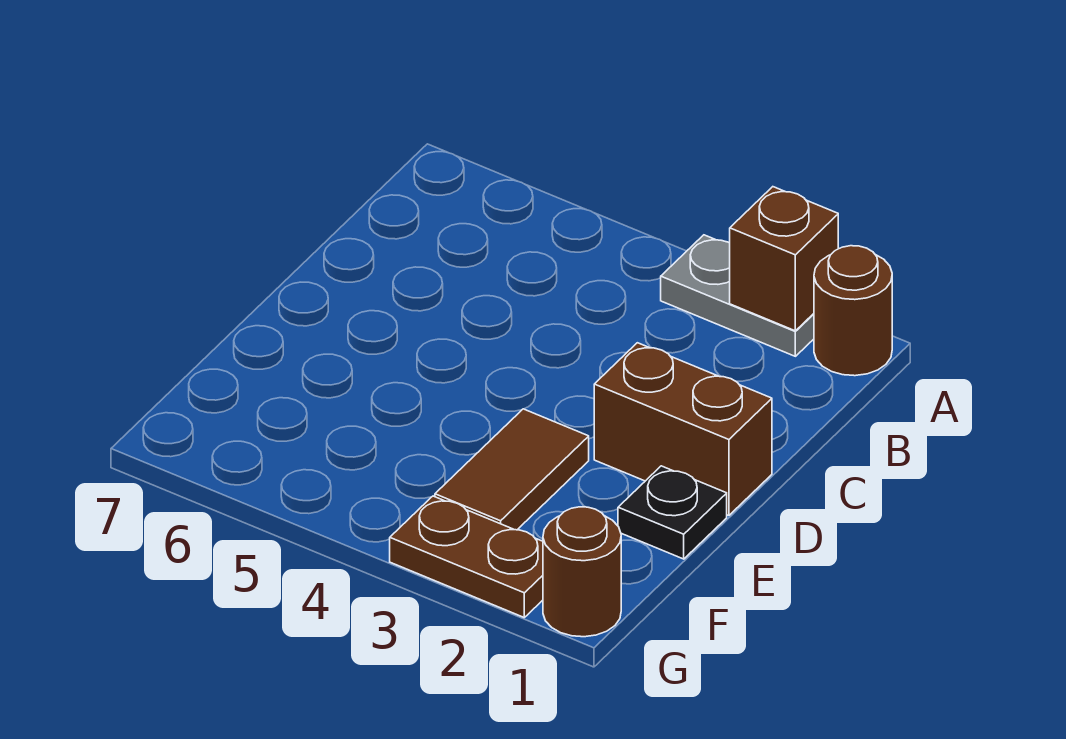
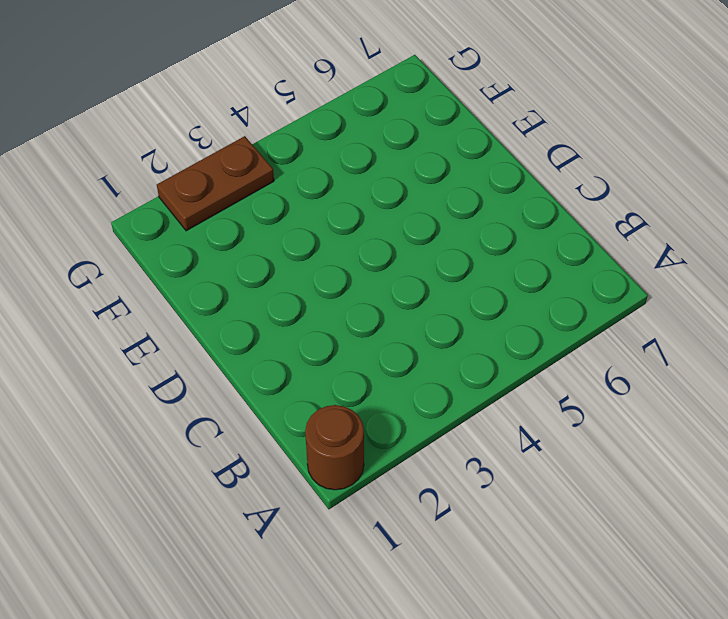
none -> grey 1x2 plate [661,235,814,356]
none -> brown 1x2 brick [594,343,772,515]

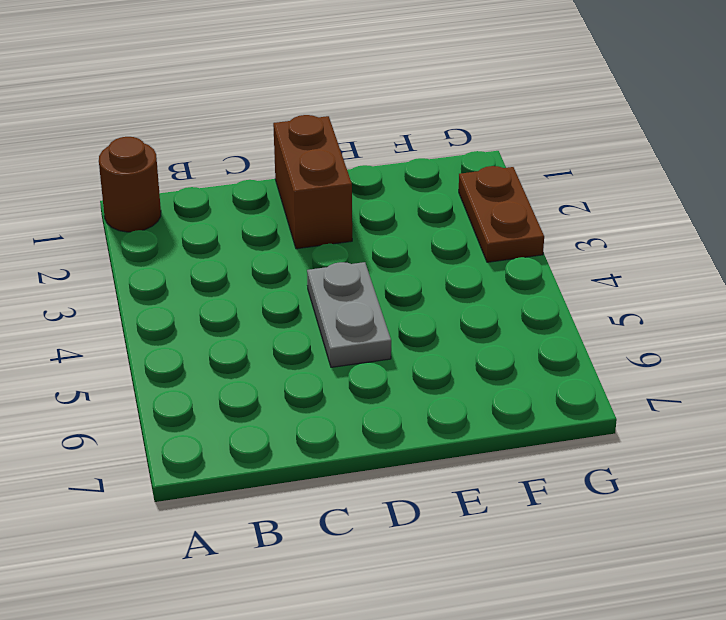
grey 1x2 plate [307,262,391,367] -> grey 1x2 plate moved to [661,235,814,356]
none -> black 1x1 plate [618,466,727,559]
none -> brown 1x2 tile [435,409,589,530]

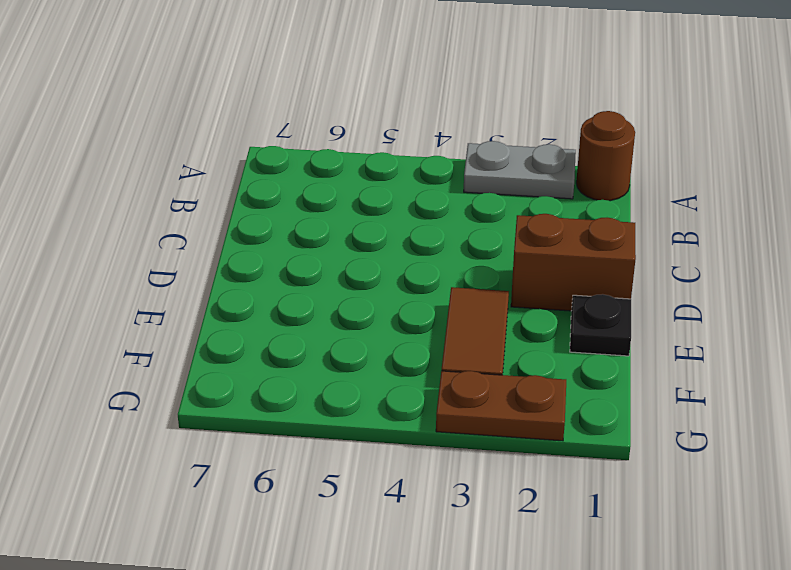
none -> brown 1x1 round brick [543,507,621,637]
none -> brown 1x1 brick [730,187,838,331]

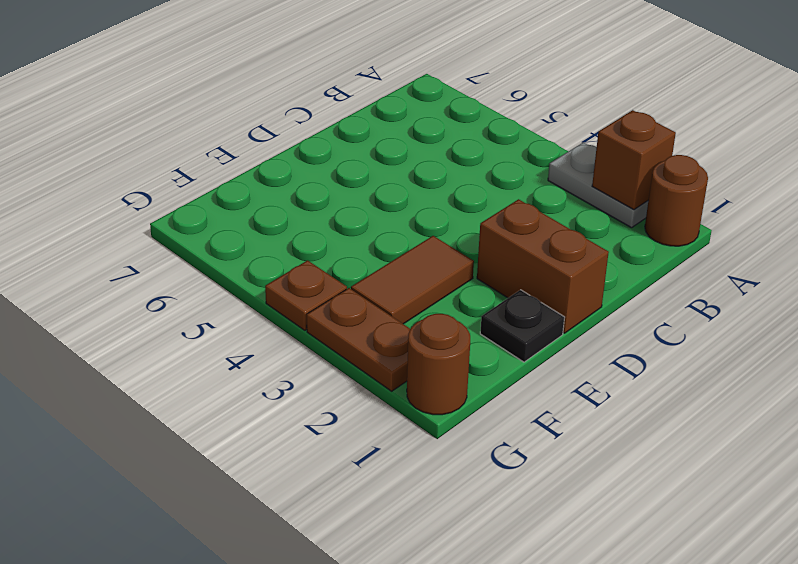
brown 1x1 plate [265,260,347,330] -> none

